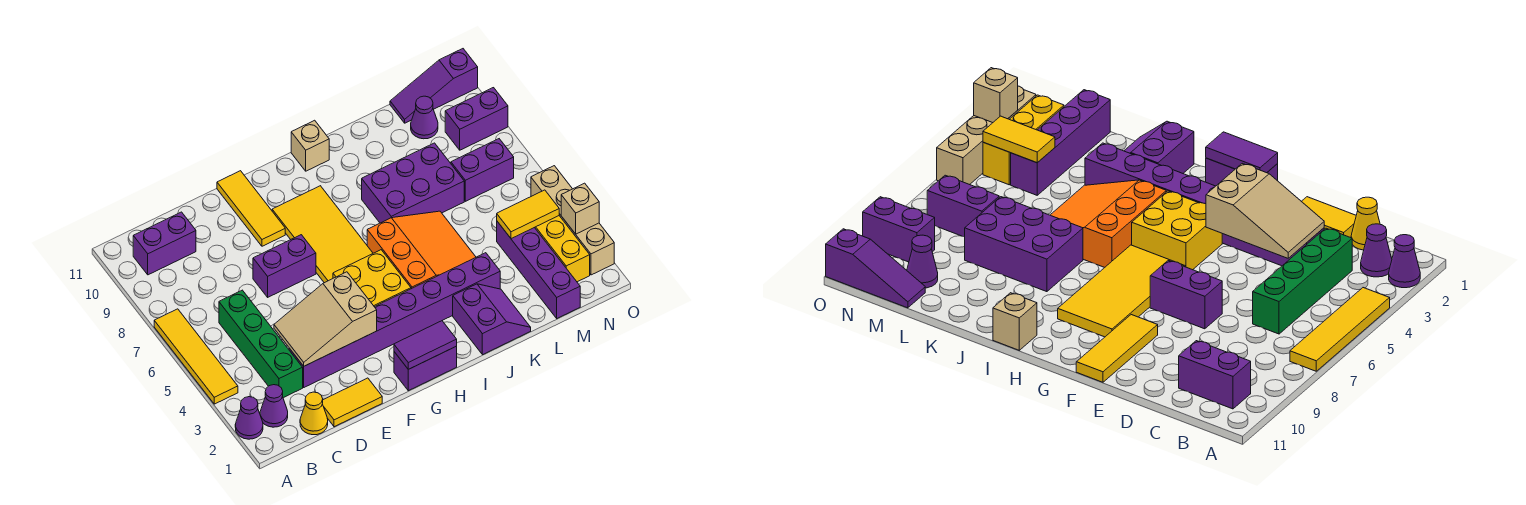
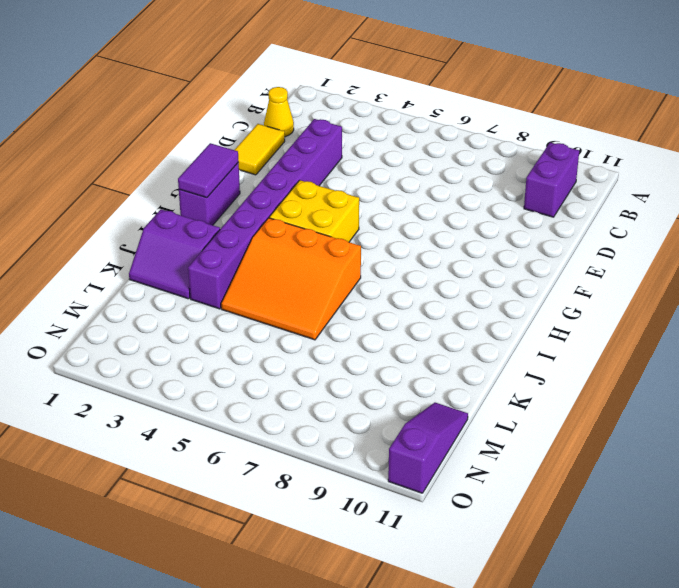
none -> purple 1x1 cone [235,397,263,439]
none -> yellow 1x4 tile [154,309,238,404]
none -> purple 1x1 cone [260,385,288,427]

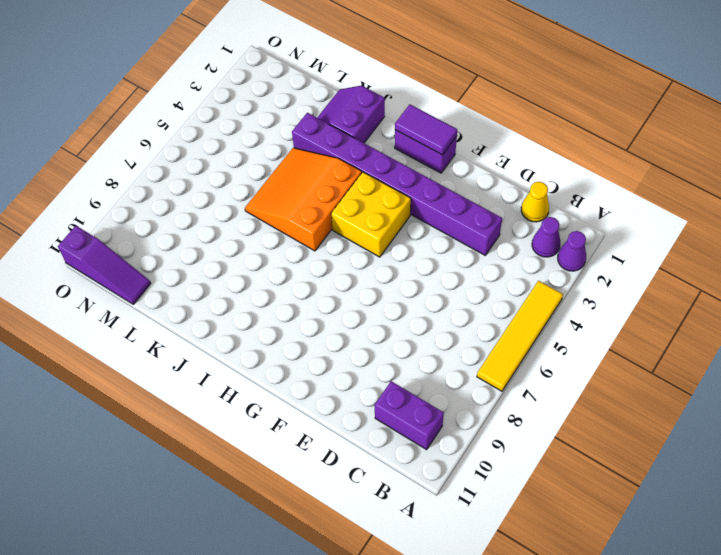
none -> green 1x4 brick [219,290,303,398]
none -> yellow 1x2 tile [322,378,382,427]
none -> purple 1x2 brick [253,235,316,297]

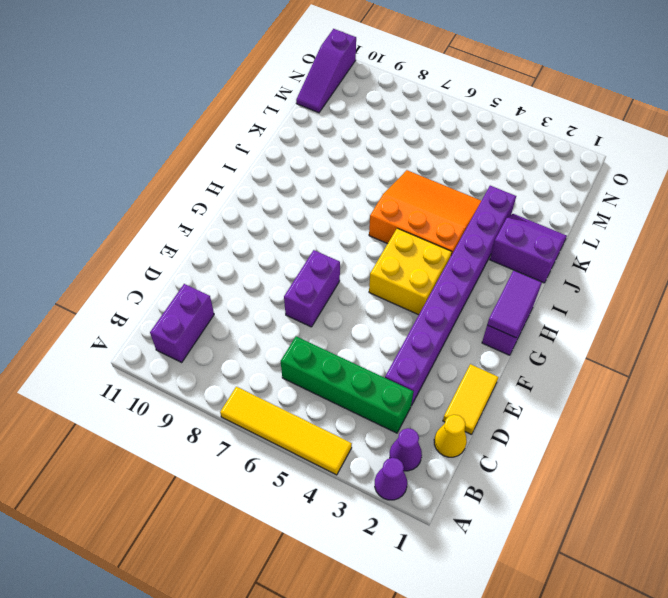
none -> yellow 1x3 tile [217,171,285,246]
none -> yellow 2x4 tile [272,186,373,283]
none -> tan 1x1 brick [291,120,329,171]

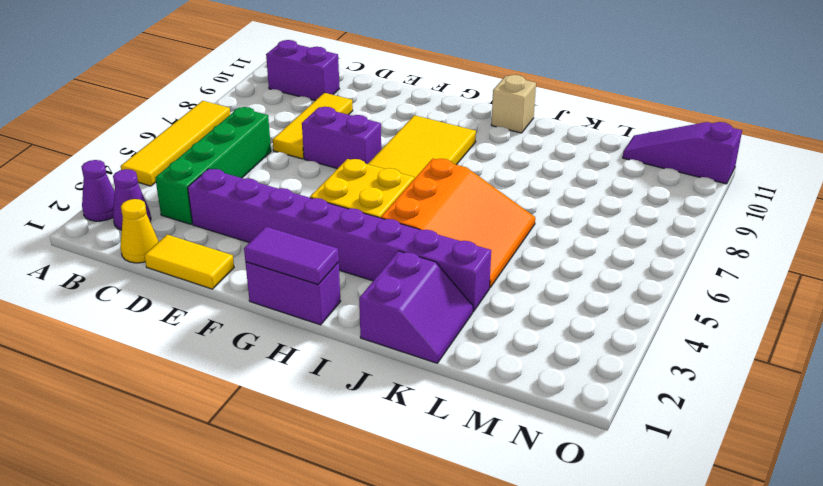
yellow 1x3 tile [273,93,353,159] -> yellow 1x3 tile moved to [217,171,285,246]
none -> purple 2x3 brick [362,143,464,223]
none -> purple 1x4 brick [497,222,580,318]
none -> purple 1x2 brick [451,139,514,201]

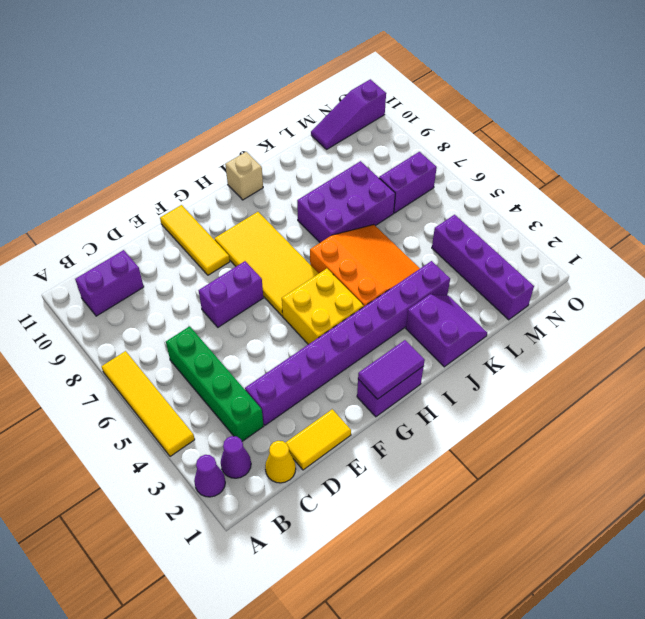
none -> purple 1x1 cone [411,96,438,139]
none -> yellow 1x3 brick [535,216,590,282]
none -> purple 1x2 brick [445,88,508,150]

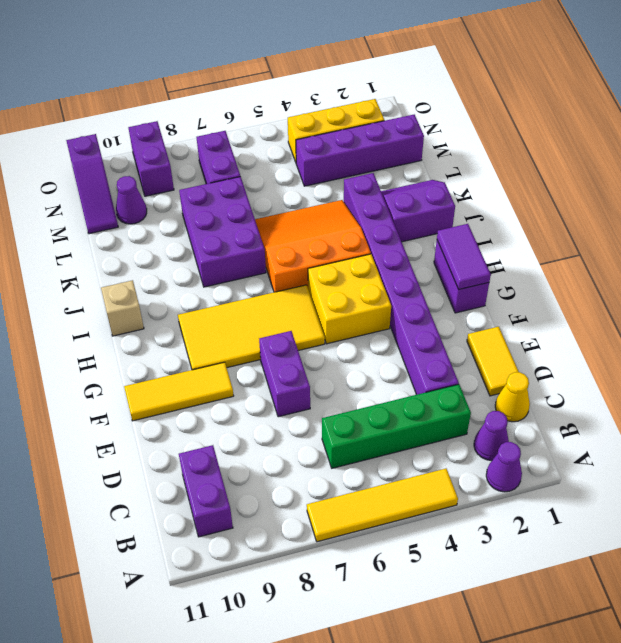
none -> tan 1x4 brick [531,166,614,275]
none -> tan 2x3 slope [274,272,377,366]
none -> yellow 1x2 tile [497,190,559,239]

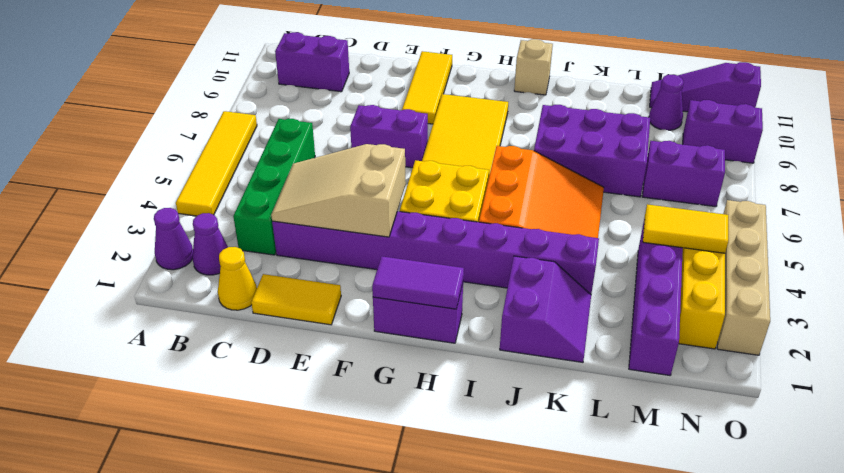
none -> tan 1x1 brick [561,183,599,234]

